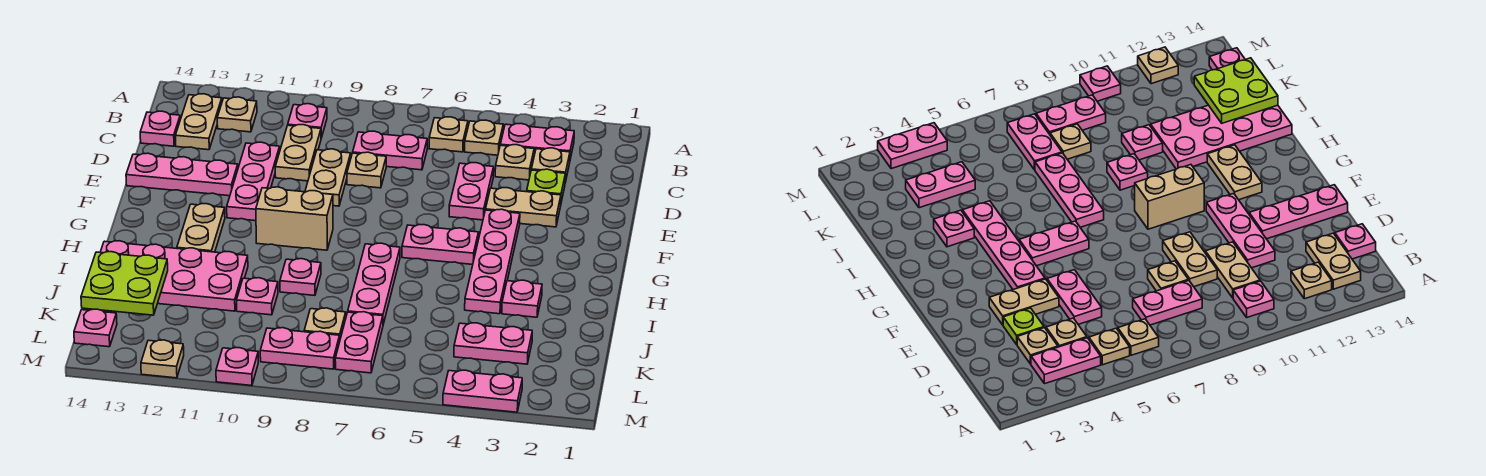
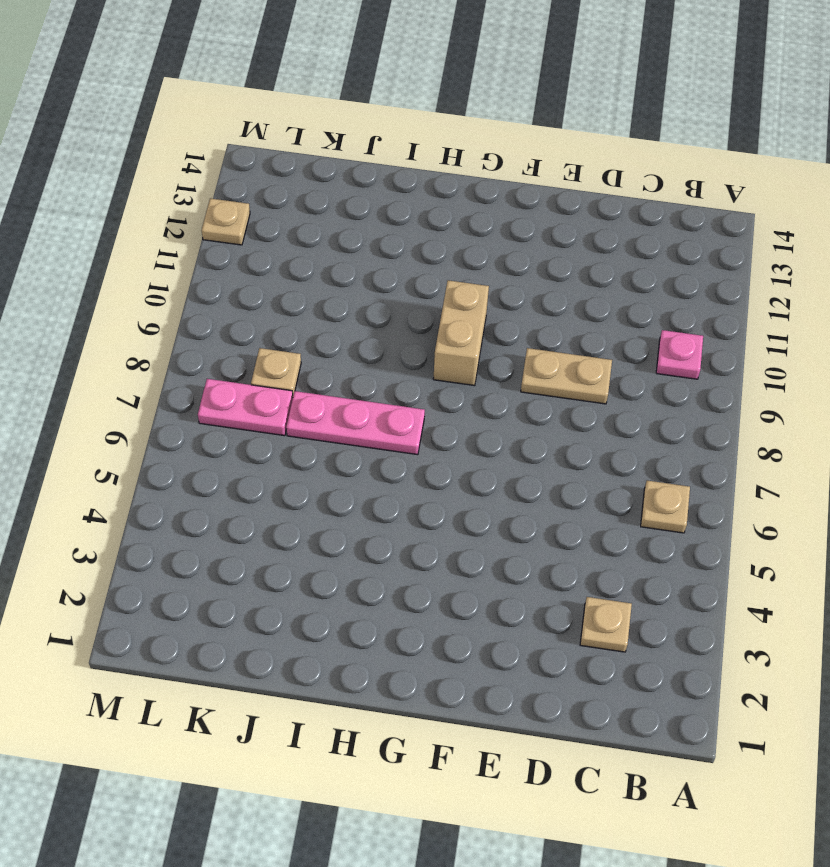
none -> pink 1x2 plate [500,124,574,159]
none -> tan 1x1 plate [465,120,503,155]
none -> tan 1x1 plate [217,97,257,132]
none -> tan 1x2 plate [175,94,222,150]

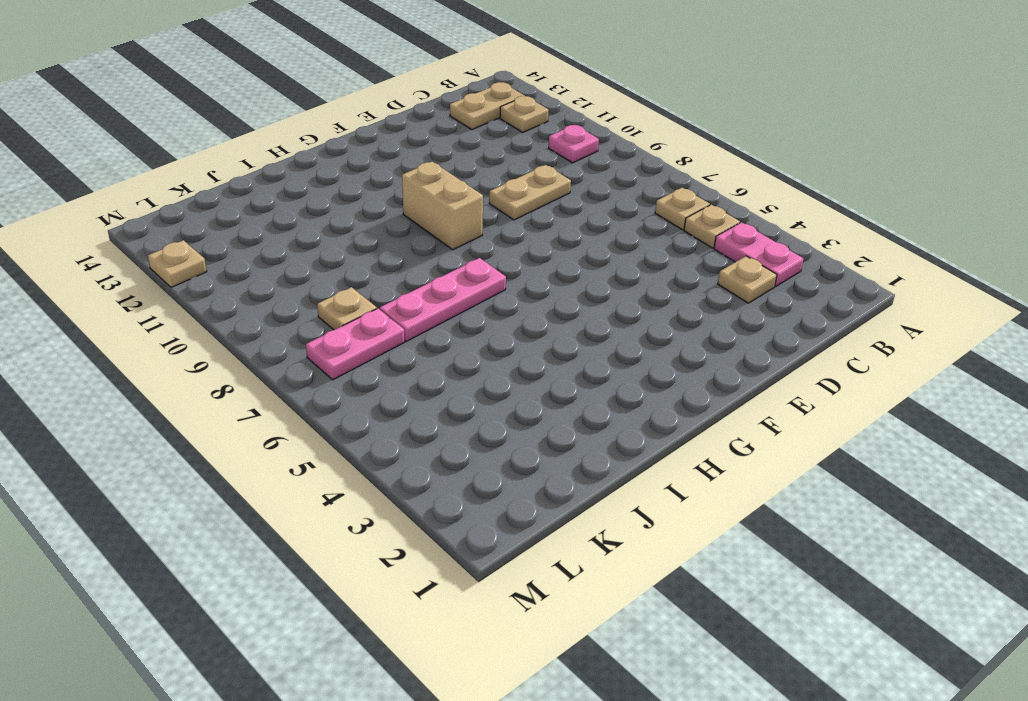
none -> tan 1x1 plate [495,145,534,180]
none -> pink 1x2 plate [353,131,427,170]
none -> tan 1x2 plate [275,125,321,181]
none -> pink 1x1 plate [140,111,180,146]

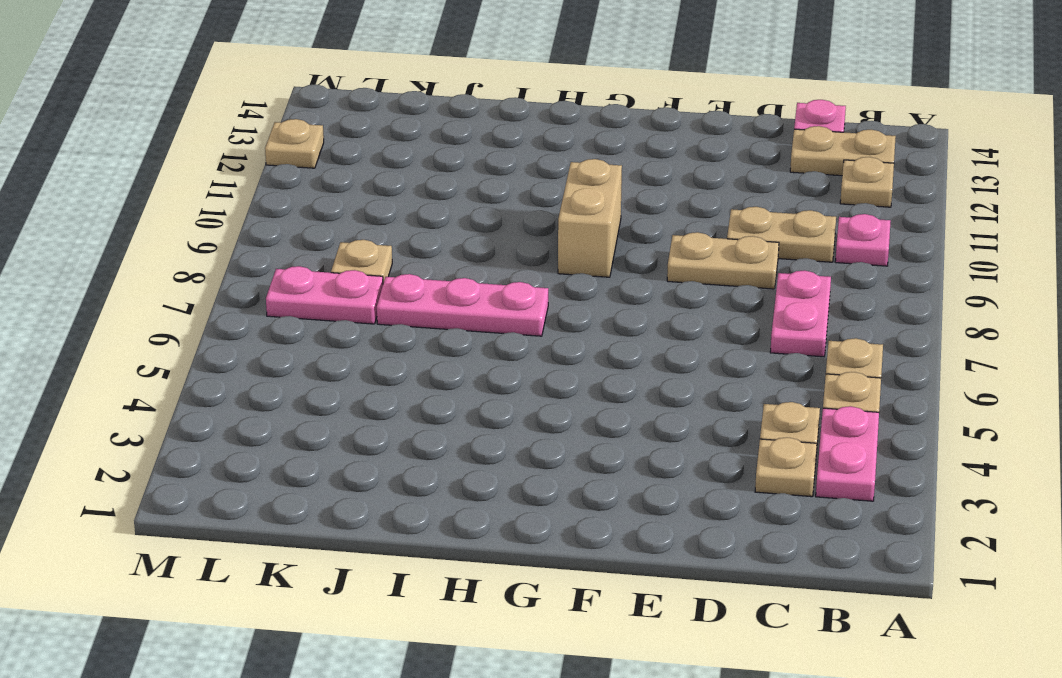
none -> lime 1x1 plate [527,169,565,202]
none -> pink 1x2 plate [449,163,494,220]
none -> tan 1x1 plate [347,152,386,188]
none -> pink 1x3 plate [227,142,280,221]

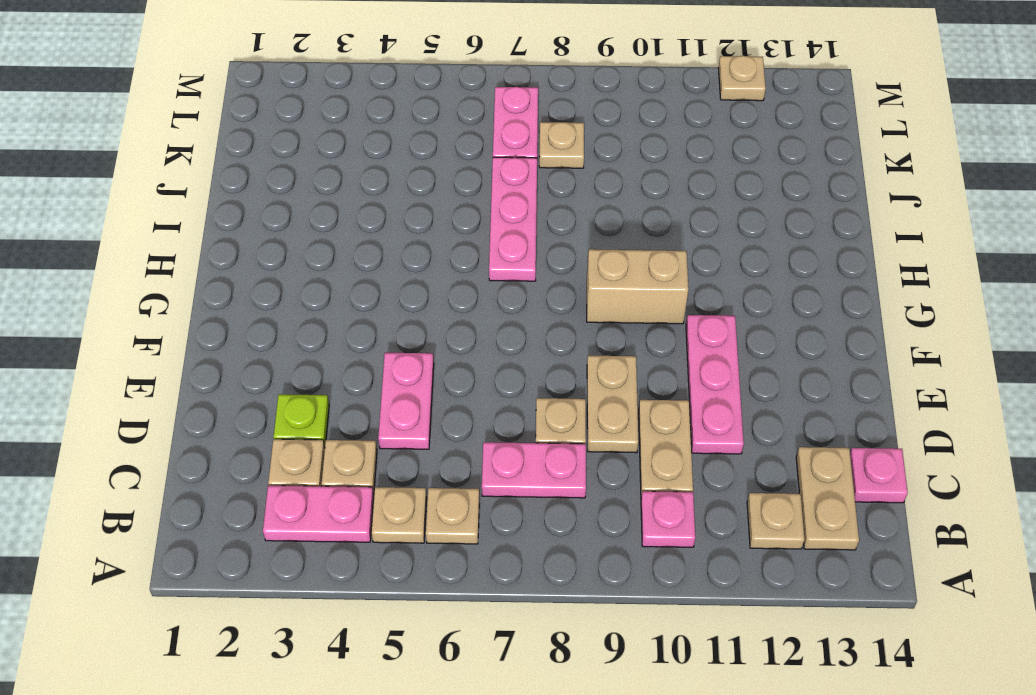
none -> tan 1x2 plate [486,188,561,227]
none -> pink 1x3 plate [126,153,238,196]
none -> pink 1x4 plate [465,209,520,314]
none -> pink 1x2 plate [402,225,478,264]

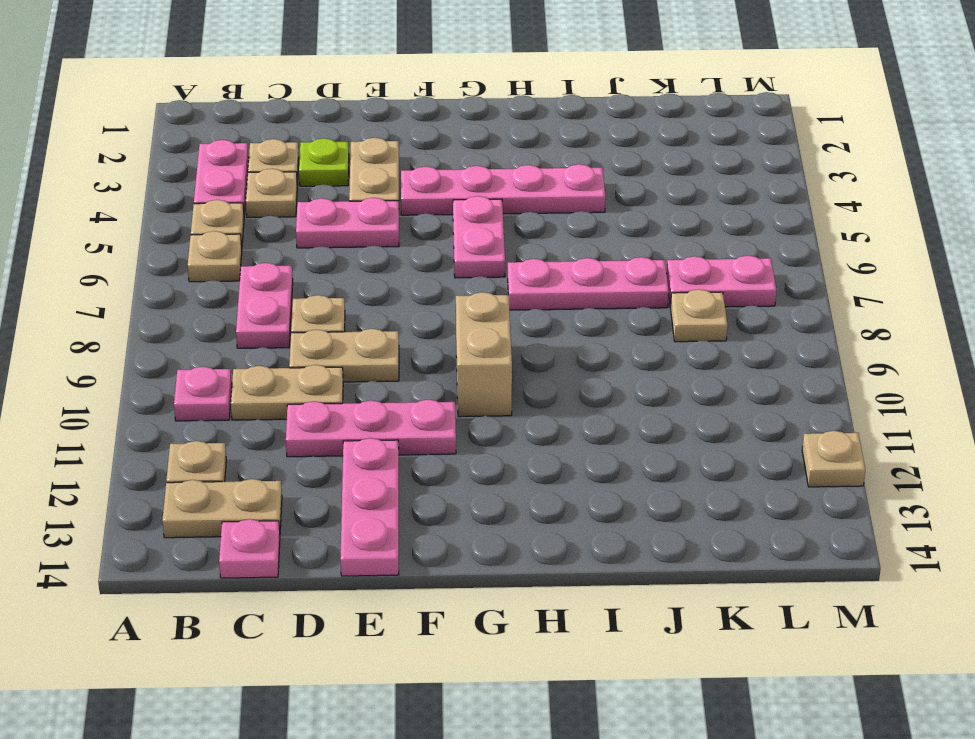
none -> tan 1x2 plate [177,204,225,252]
none -> pink 1x1 plate [502,280,542,317]
none -> pink 1x1 plate [280,259,321,296]
none -> pink 2x4 plate [100,241,248,311]

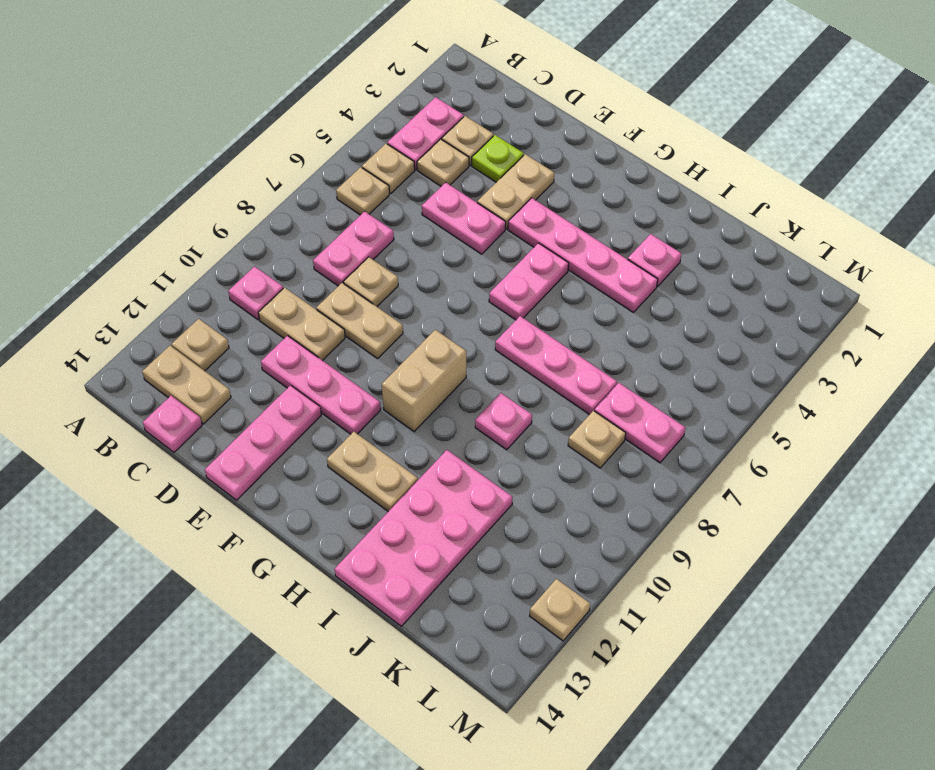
none -> pink 1x1 plate [237,278,278,315]
none -> pink 1x2 plate [454,323,532,364]
none -> pink 1x2 plate [260,328,340,369]
none -> pink 1x1 plate [74,309,117,347]

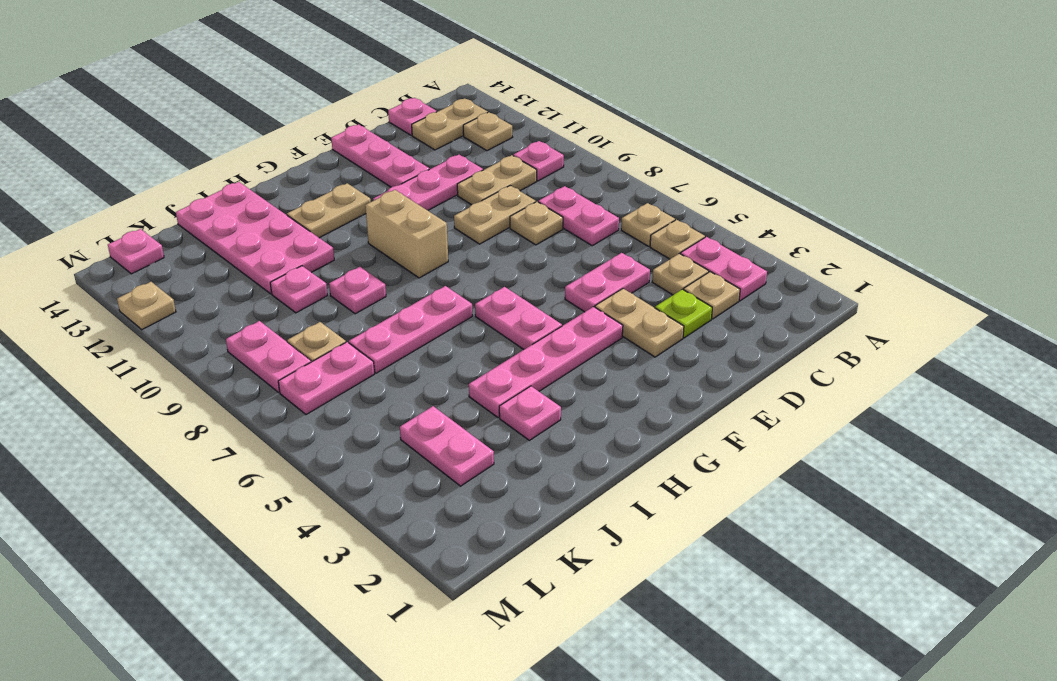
none -> pink 1x2 plate [443,370,522,412]
none -> pink 1x1 plate [216,348,258,386]
none -> lime 2x2 plate [81,252,168,315]

